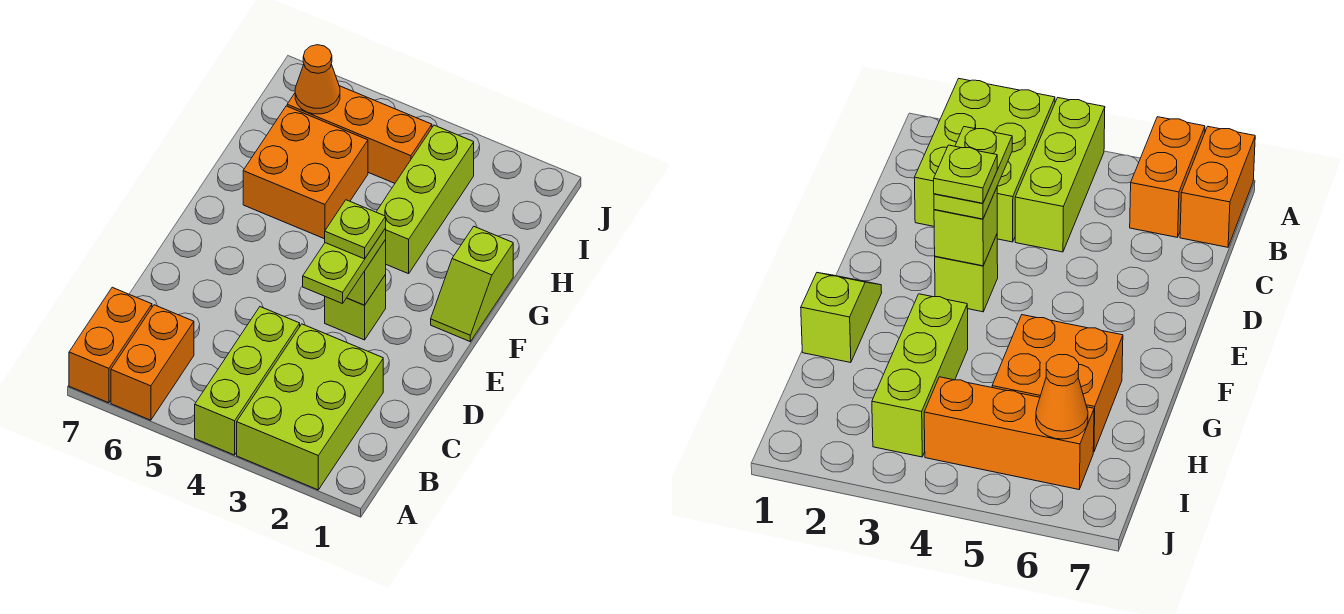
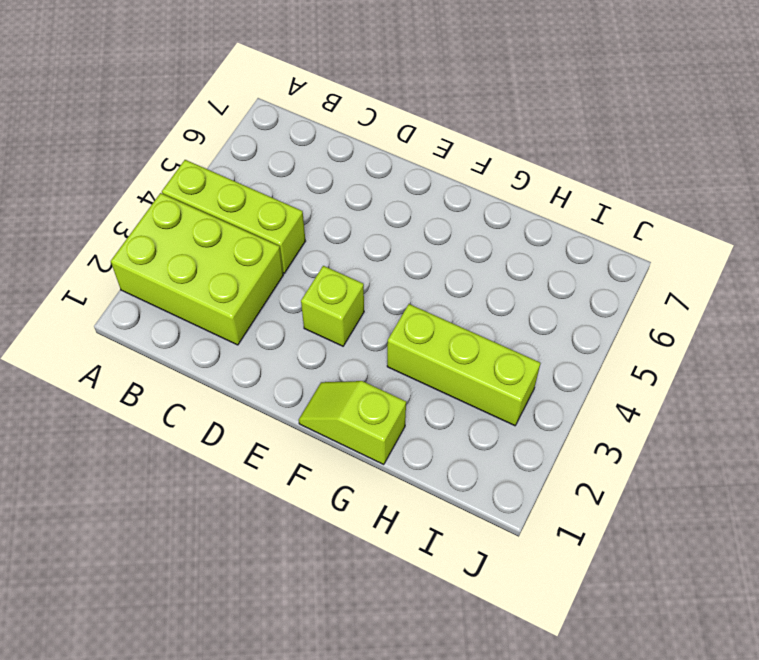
none -> orange 1x2 brick [111,305,194,420]
none -> orange 1x2 brick [69,287,152,403]
none -> orange 2x2 brick [243,106,368,239]

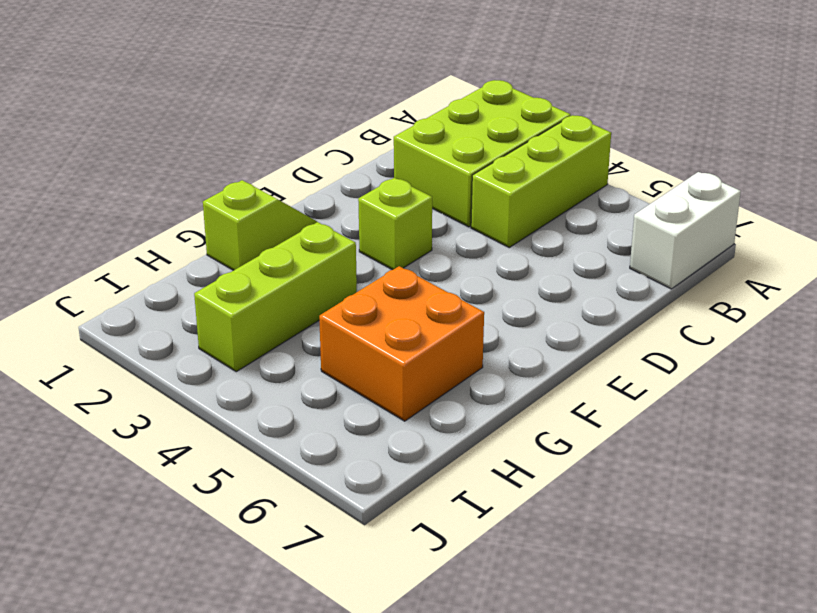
white 1x2 brick [630,172,741,289] -> orange 1x2 brick [69,287,152,403]
none -> orange 1x2 brick [111,305,194,420]
none -> orange 1x3 brick [287,86,432,183]
none -> lime 1x1 brick [347,240,386,305]

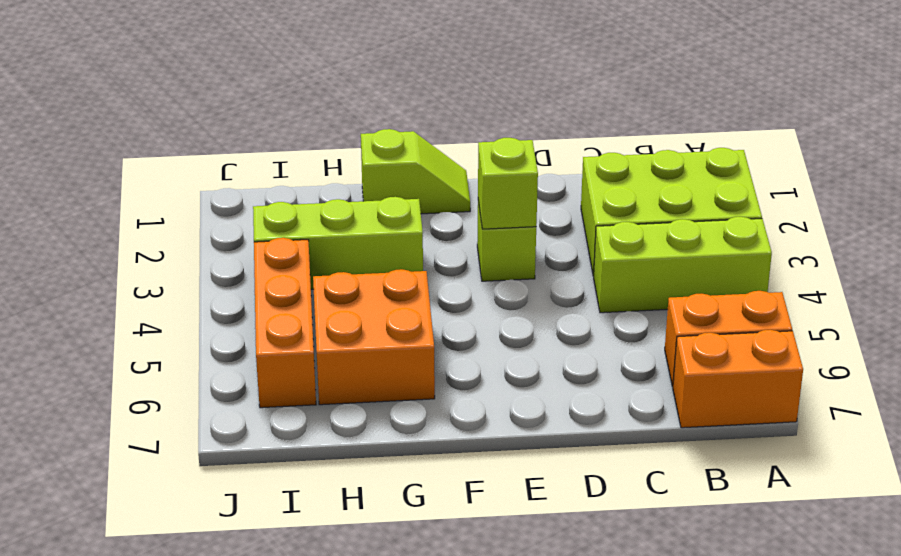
none -> orange 1x1 cone [295,45,340,114]
none -> lime 1x2 plate [303,228,386,304]
none -> lime 1x1 plate [325,200,386,259]

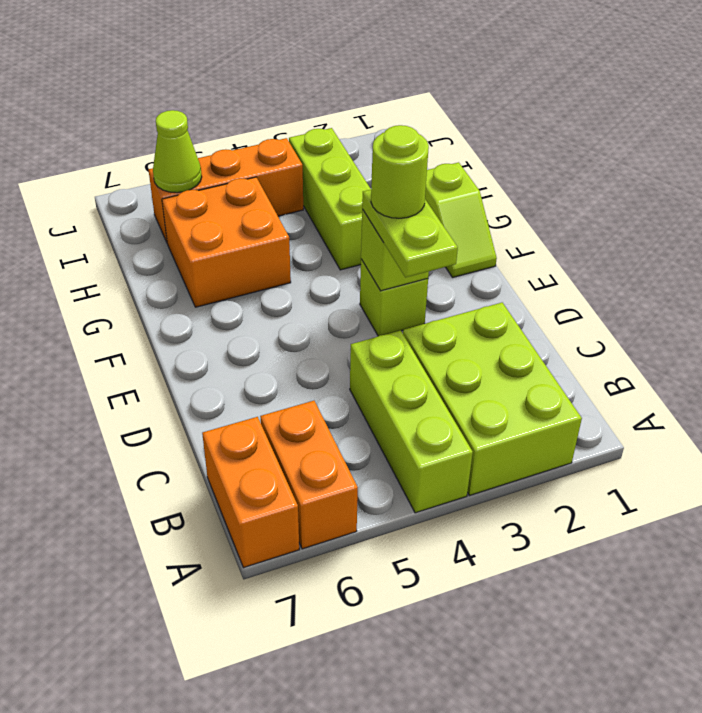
lime 1x1 round brick [371,125,429,218] -> lime 1x1 plate [325,200,386,259]
lime 1x1 cone [153,110,202,193] -> orange 1x1 cone [295,45,340,114]

